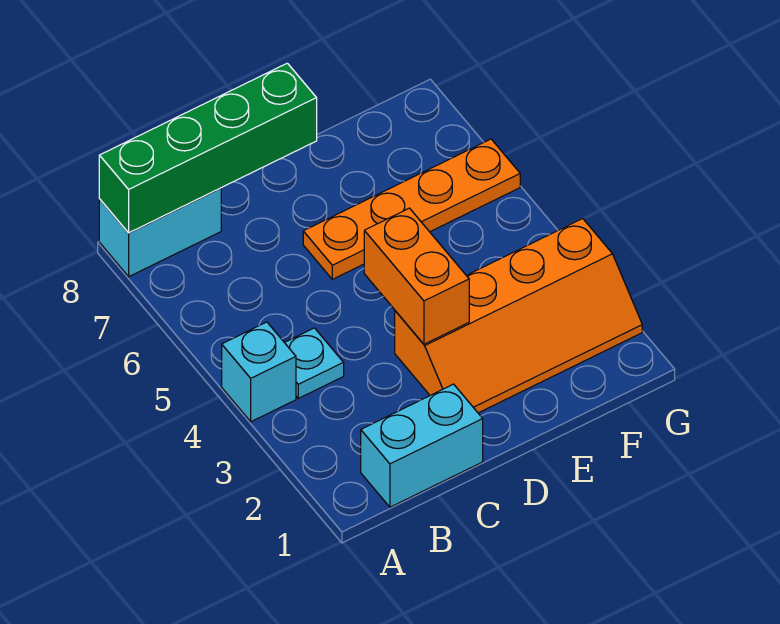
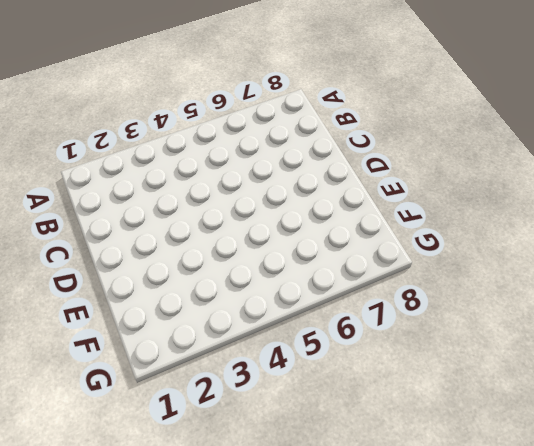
none -> cyan 1x1 brick [222,322,296,422]
none -> cyan 1x2 brick [99,188,221,277]

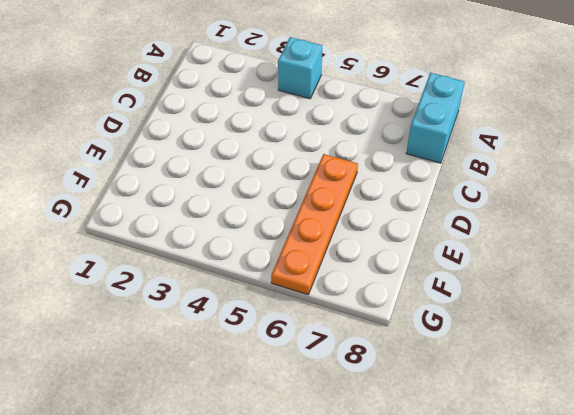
none -> cyan 1x2 brick [361,384,483,507]
none -> cyan 1x1 plate [284,328,344,398]

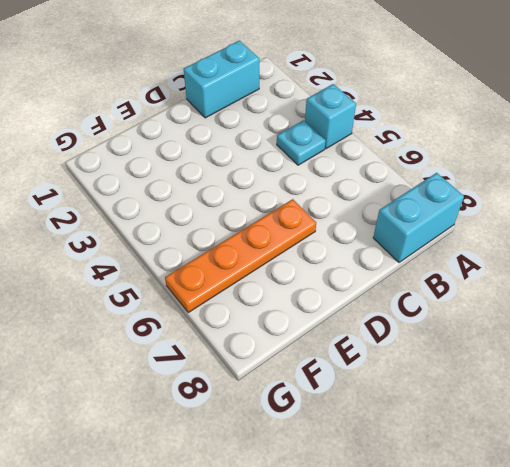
none -> orange 2x4 slope [395,219,642,413]
none -> green 1x4 brick [99,63,317,233]

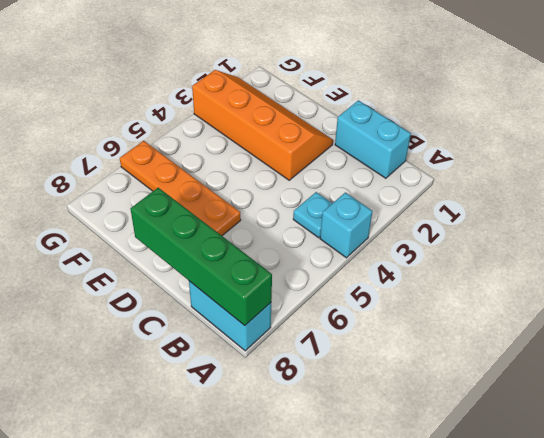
none -> orange 1x2 brick [364,208,469,344]

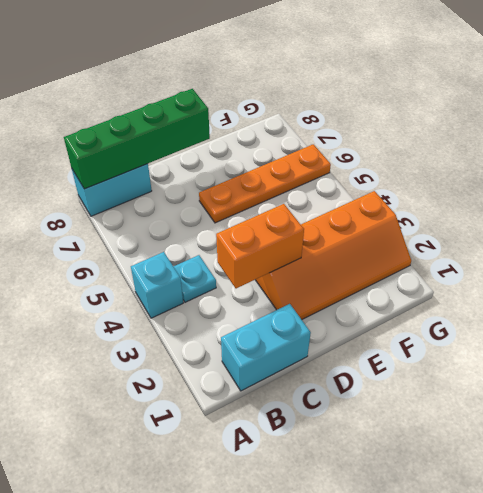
orange 1x2 brick [216,204,304,288] -> orange 1x2 brick turned to [364,208,469,344]

